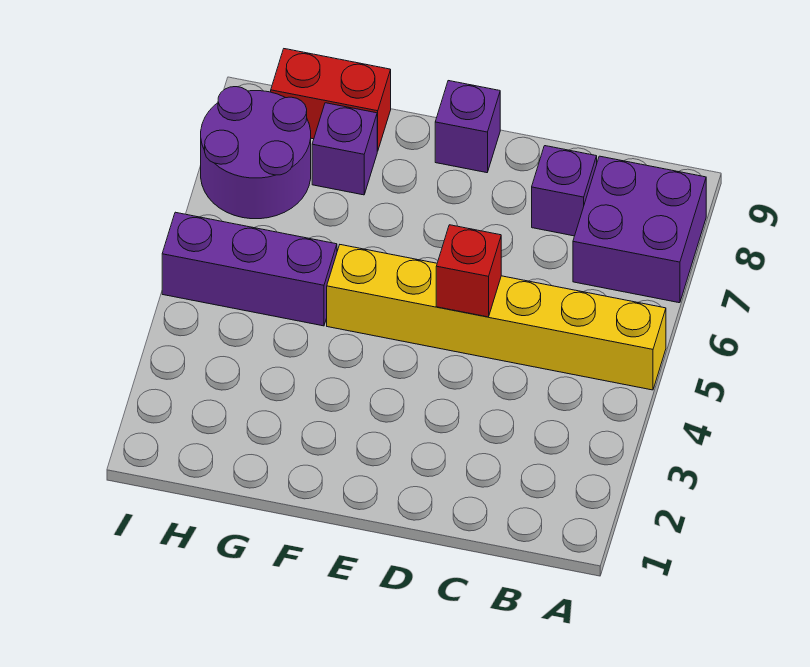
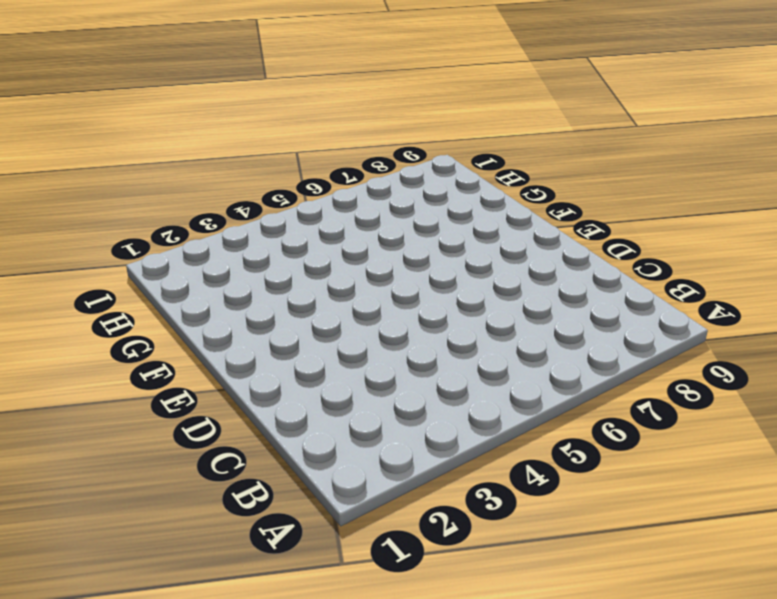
none -> yellow 1x6 brick [327,245,666,390]
none -> purple 2x2 brick [573,156,706,303]

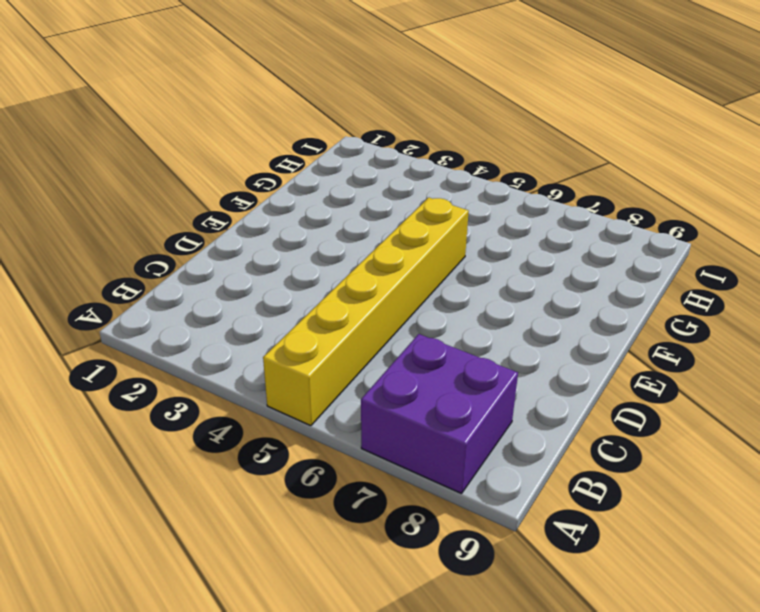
none -> purple 1x1 brick [532,146,597,236]
none -> purple 1x1 brick [435,81,500,173]

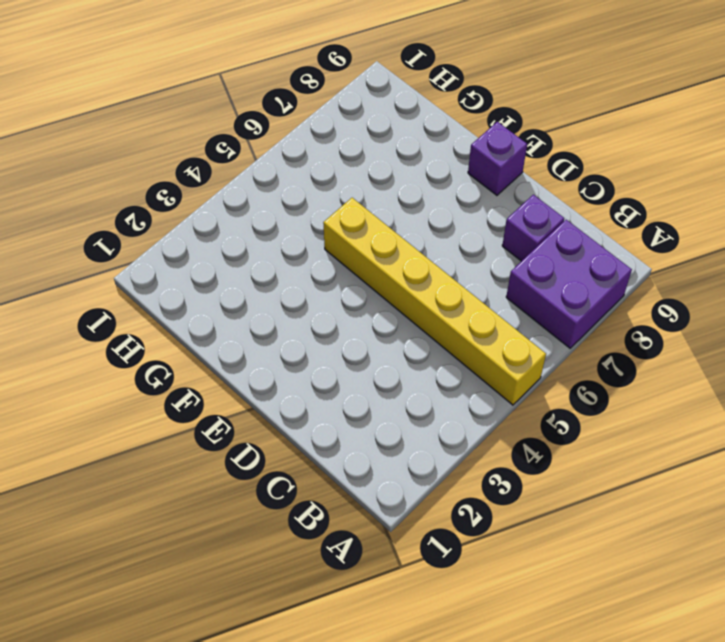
none -> purple 1x3 brick [162,212,337,326]
none -> purple 1x1 brick [312,103,377,195]

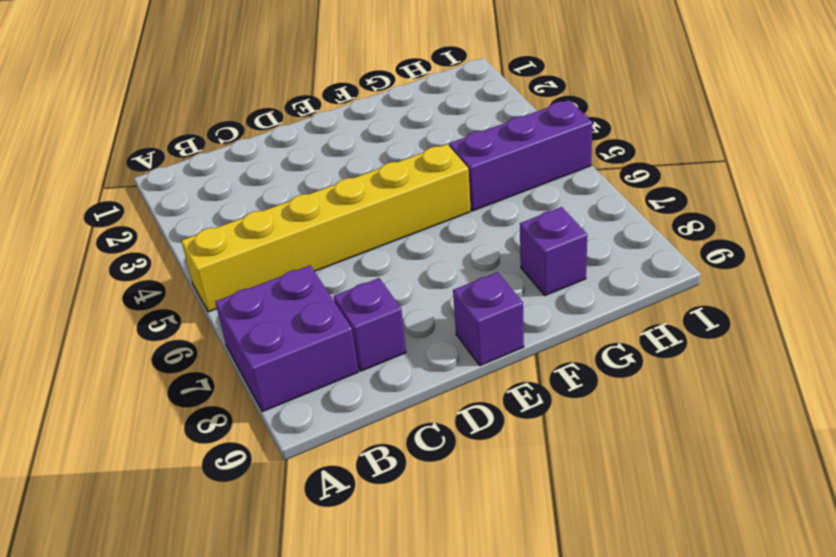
none -> red 1x2 brick [271,49,391,151]
none -> purple 2x2 round brick [201,87,311,219]

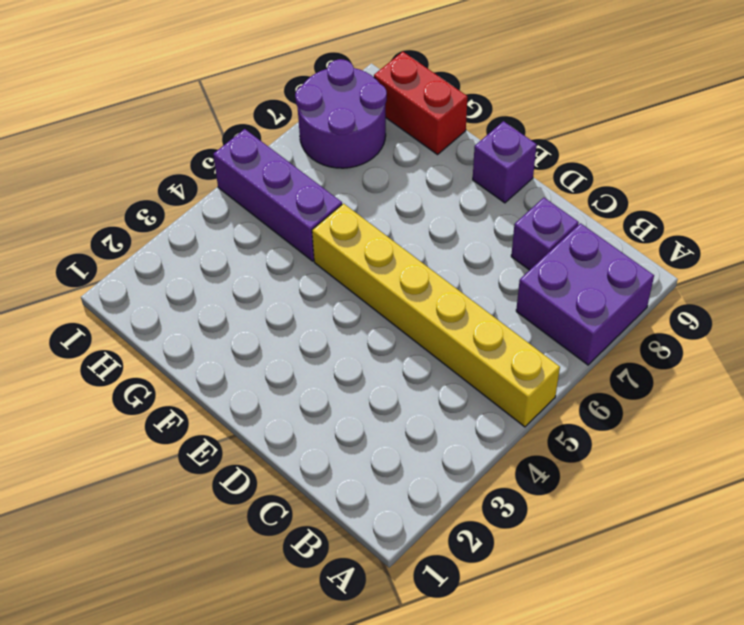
none -> purple 1x1 brick [312,103,377,195]
none -> red 1x1 brick [436,225,501,317]

